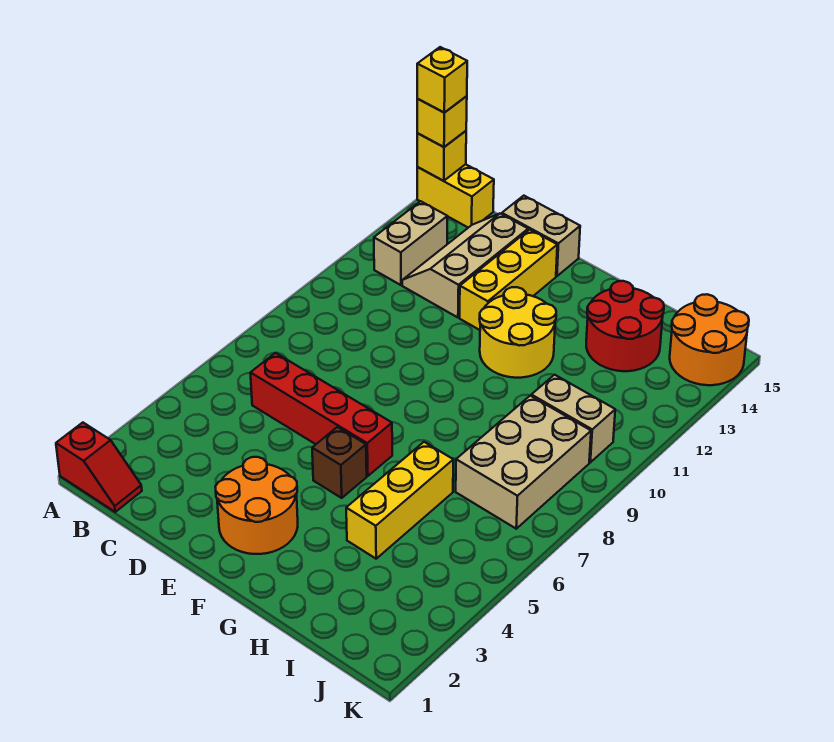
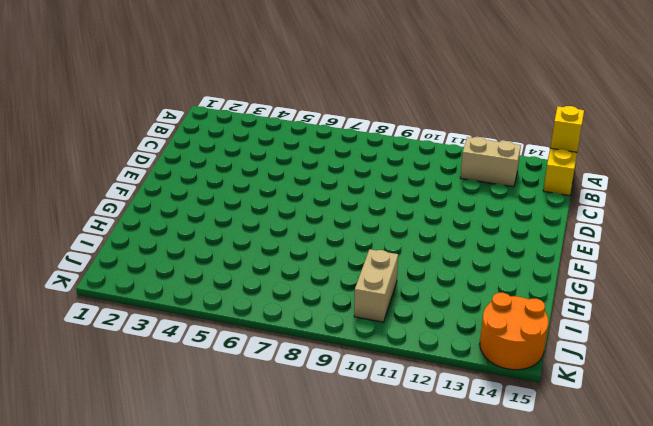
none -> red 1x2 slope [56,423,142,512]
none -> red 1x4 brick [251,353,392,476]
none -> tan 2x3 slope [402,214,528,318]

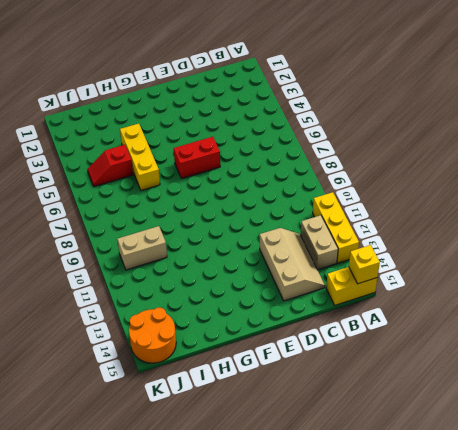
yellow 1x3 brick [313,192,359,263] -> yellow 1x3 brick moved to [460,229,557,330]
red 1x2 brick [174,137,220,179] -> red 1x4 brick [251,353,392,476]
red 1x2 slope [87,145,133,187] -> red 1x2 slope moved to [56,423,142,512]
none -> tan 1x2 brick [502,196,580,276]
none -> orange 2x2 round brick [215,457,298,554]
none -> brown 1x1 brick [312,427,367,498]

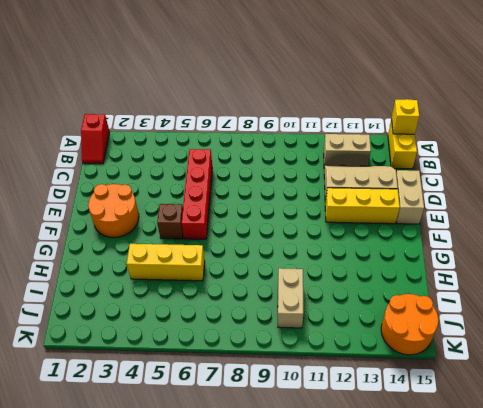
none -> yellow 2x2 round brick [480,287,556,378]
none -> red 2x2 round brick [586,281,664,371]
none -> tan 2x3 brick [456,396,591,529]

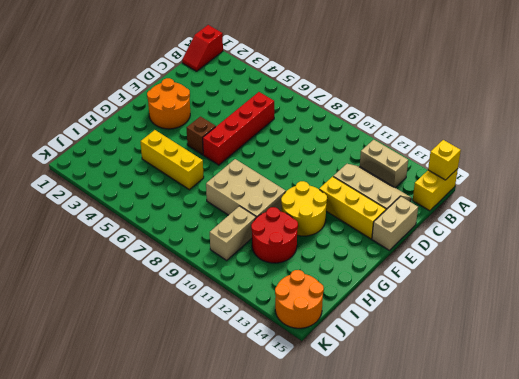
tan 2x3 brick [206,159,286,218] -> tan 2x3 brick moved to [456,396,591,529]
red 2x2 round brick [251,207,298,263] -> red 2x2 round brick moved to [586,281,664,371]
none -> yellow 1x1 brick [417,96,467,147]
none -> yellow 1x1 brick [417,47,467,113]

